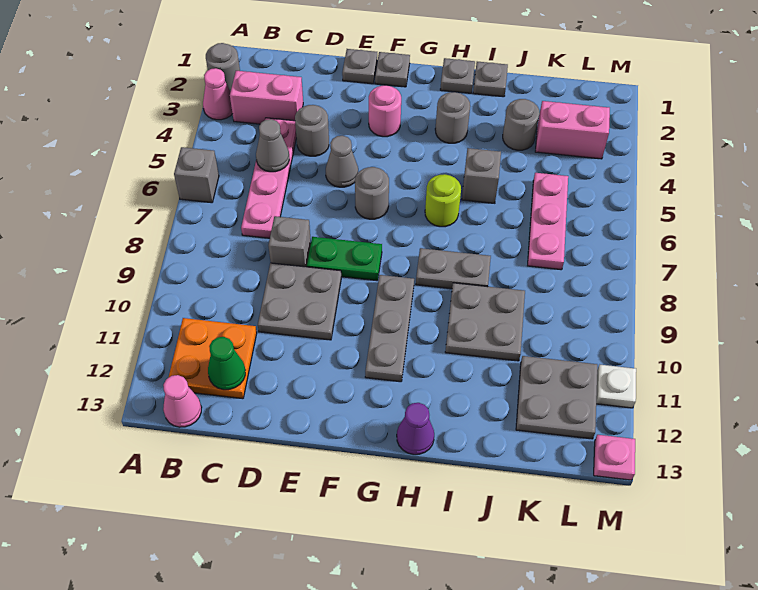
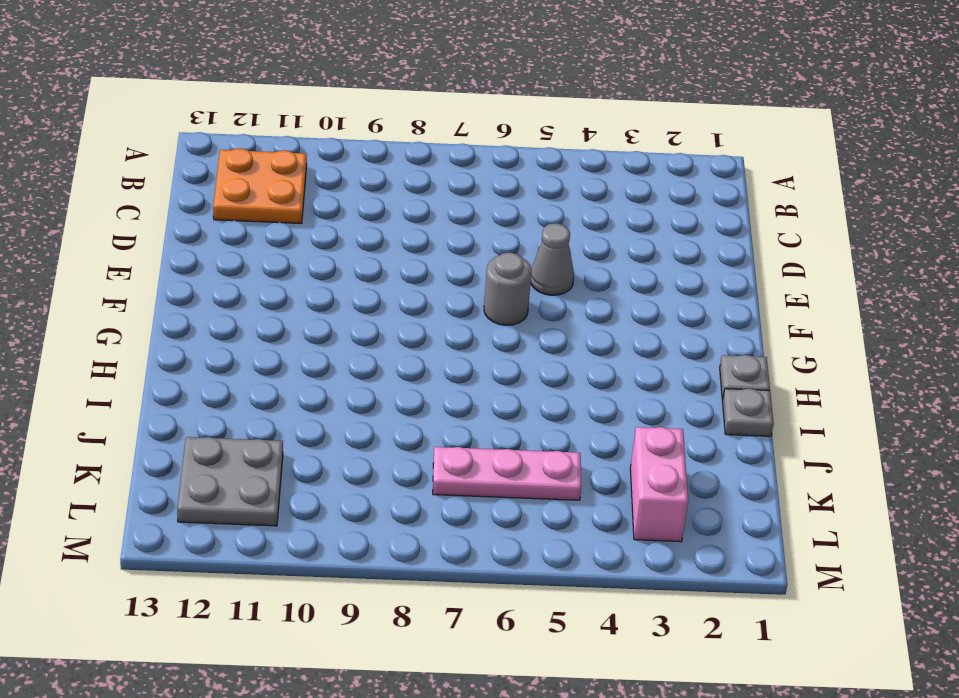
none -> grey 1x1 round brick [206,43,240,91]
none -> pink 1x1 cone [203,68,233,120]
none -> grey 1x1 brick [174,147,219,203]
none -> pink 1x2 brick [230,71,303,124]

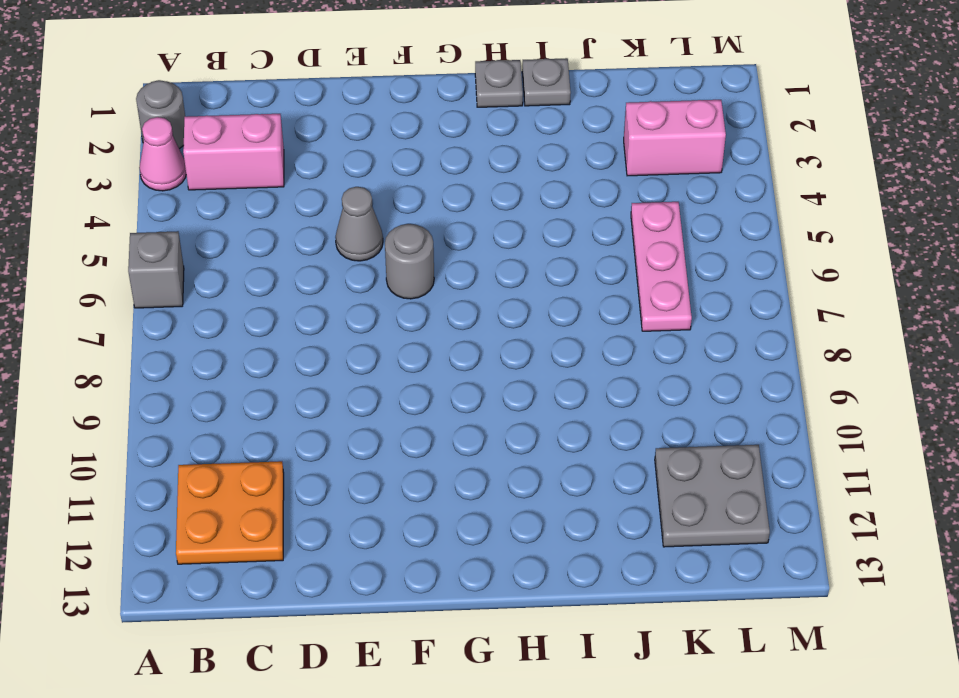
none -> pink 1x1 cone [163,375,202,427]
none -> pink 1x4 plate [241,118,296,238]
none -> grey 1x1 round brick [295,105,329,156]
none -> grey 1x1 brick [268,216,311,267]

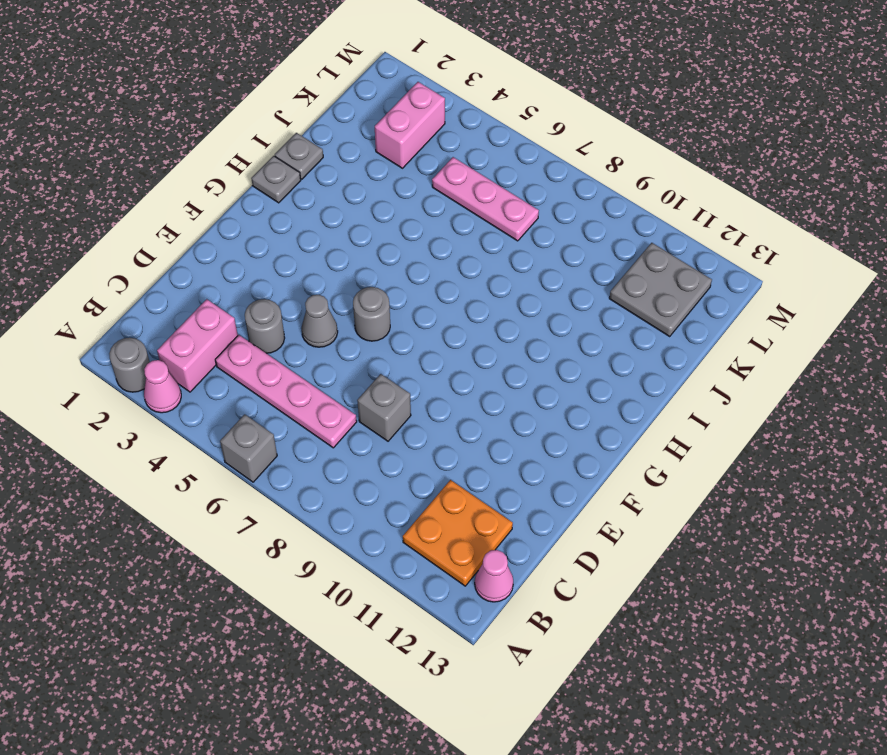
none -> grey 2x2 plate [258,263,341,340]
none -> grey 1x1 plate [342,49,377,84]
none -> green 1x2 plate [307,237,382,281]
none -> grey 1x1 plate [375,52,410,87]

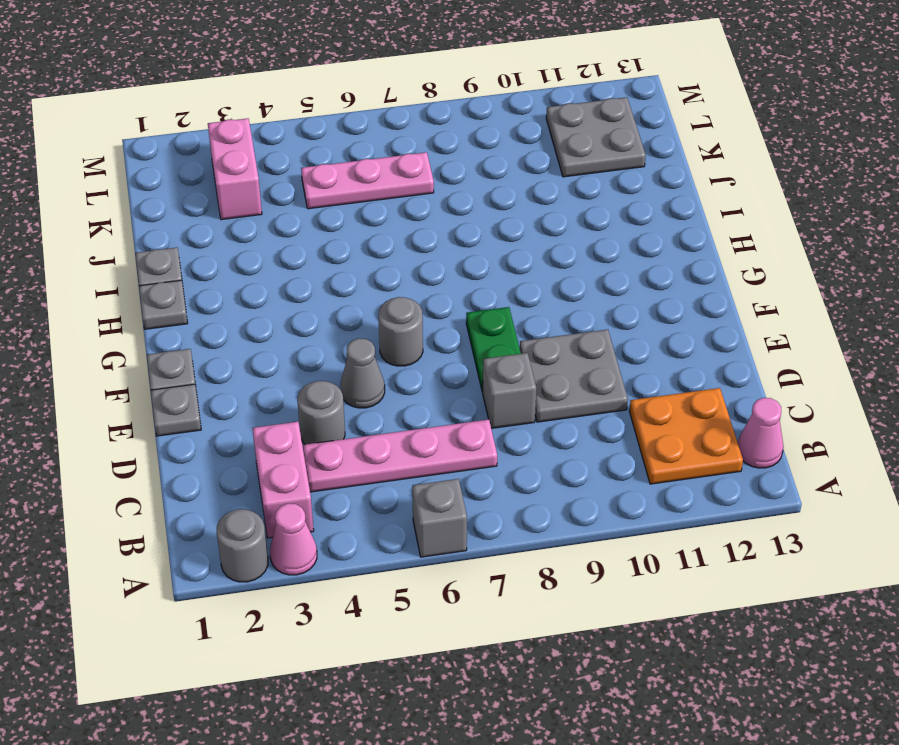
none -> pink 1x1 round brick [369,85,401,137]
none -> grey 1x3 plate [365,275,414,382]
none -> grey 1x1 round brick [435,92,470,143]
none -> lime 1x1 round brick [425,174,461,227]

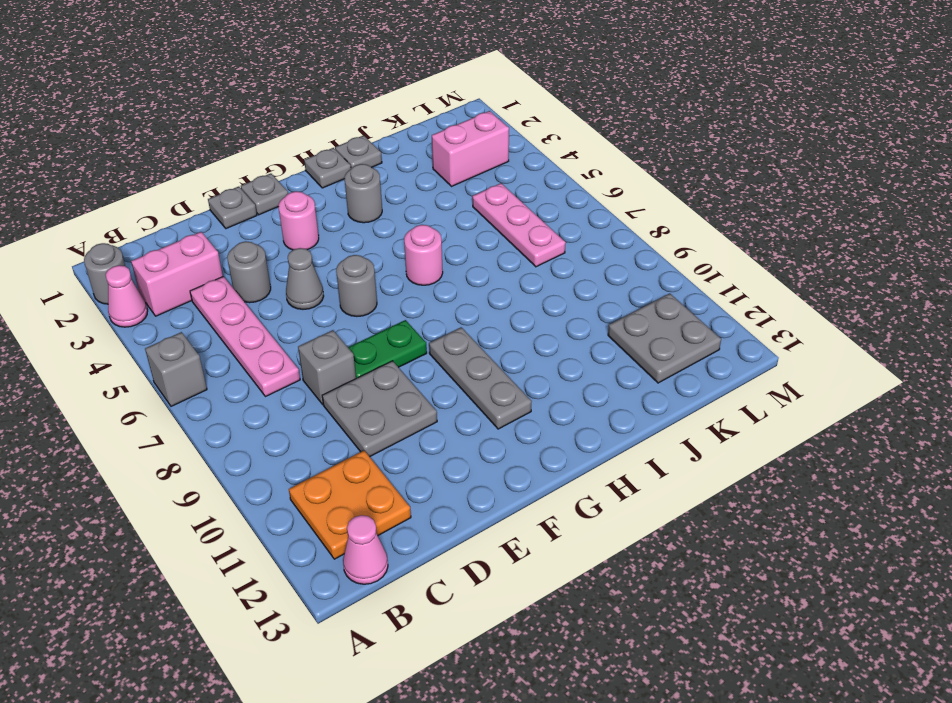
pink 1x1 round brick [404,225,443,285] -> lime 1x1 round brick [425,174,461,227]
none -> grey 1x2 plate [416,248,491,289]
none -> purple 1x1 cone [397,403,434,455]
none -> grey 1x1 brick [462,148,501,203]
none -> grey 2x2 plate [445,283,525,361]

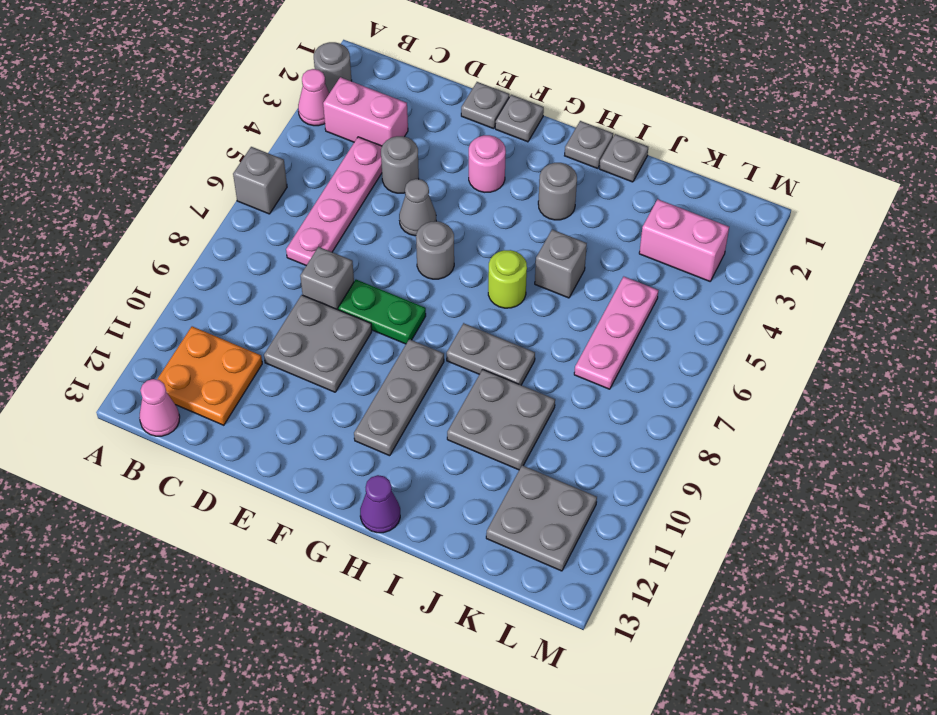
none -> grey 1x1 round brick [503,99,540,150]
none -> white 1x1 plate [596,365,636,408]
none -> pink 1x1 plate [594,435,635,480]
none -> grey 1x1 cone [256,119,289,172]

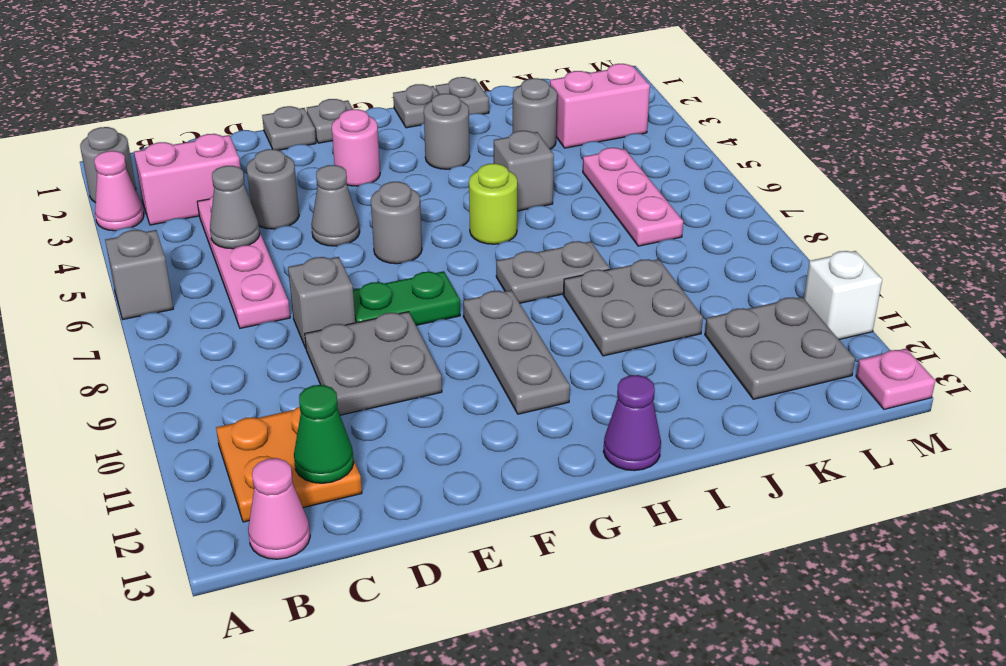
white 1x1 brick [804,251,882,340] -> white 1x1 plate [596,365,636,408]

